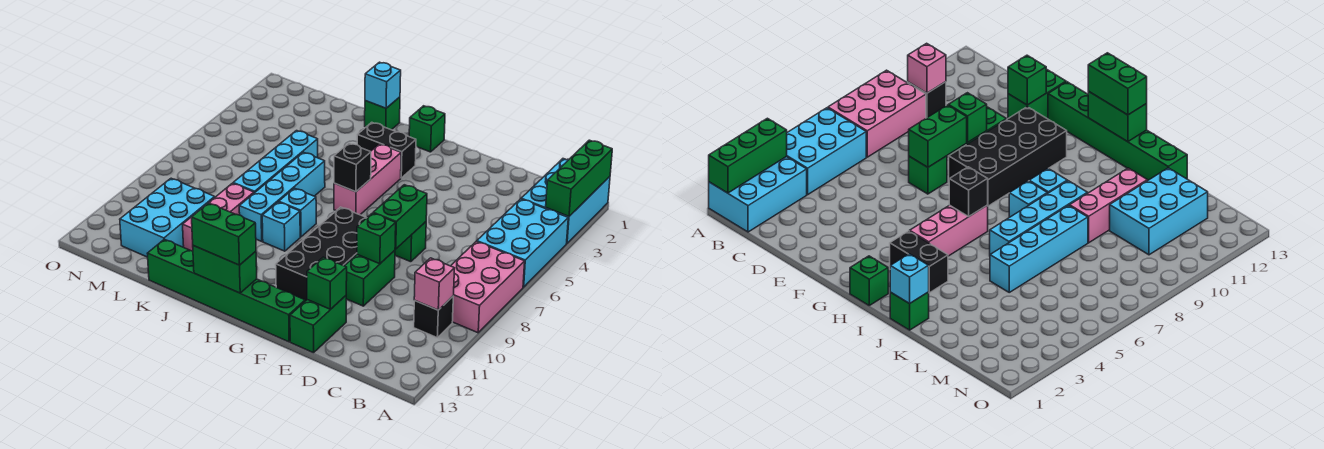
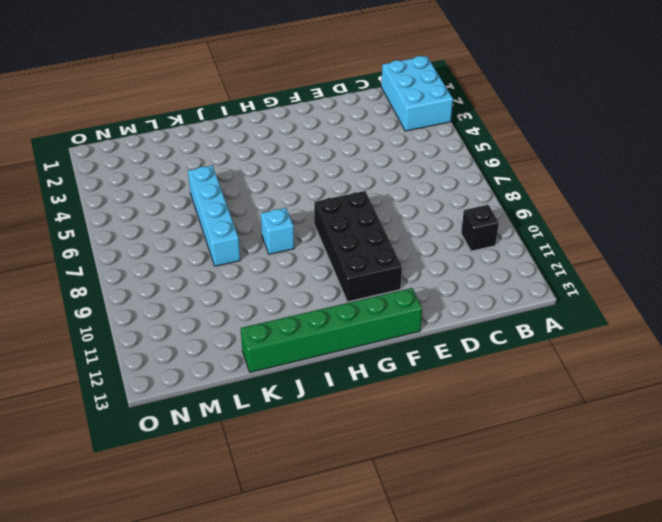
none -> cyan 2x3 brick [477,199,568,287]
none -> pink 2x3 brick [451,241,525,333]
none -> green 1x1 brick [395,222,426,262]

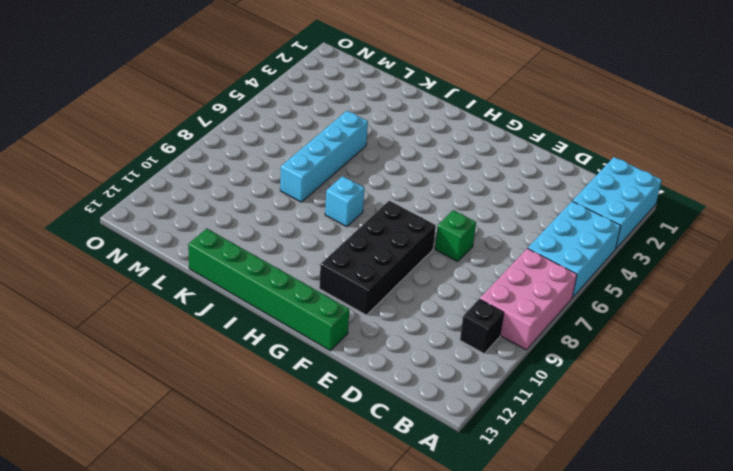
none -> green 1x2 brick [345,250,395,306]
none -> green 1x2 brick [290,296,346,353]
none -> green 1x1 brick [409,106,445,152]

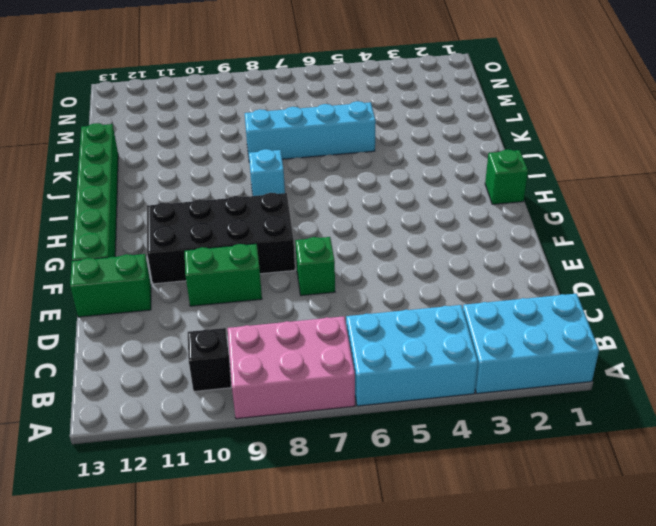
none -> black 1x2 brick [357,122,416,178]
none -> pink 1x3 brick [334,144,401,215]
none -> cyan 1x1 brick [262,202,300,251]

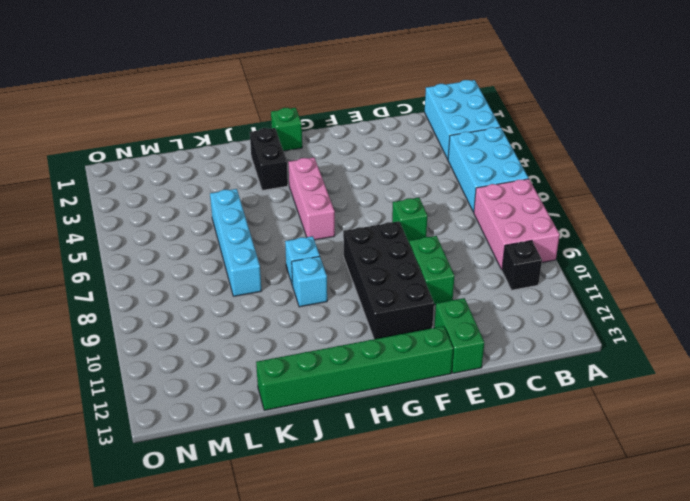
black 1x2 brick [250,128,288,190] -> black 1x2 brick turned to [357,122,416,178]
none -> green 1x1 brick [365,97,400,130]
none -> cyan 1x4 brick [239,152,325,241]
none -> pink 1x3 brick [183,183,254,251]

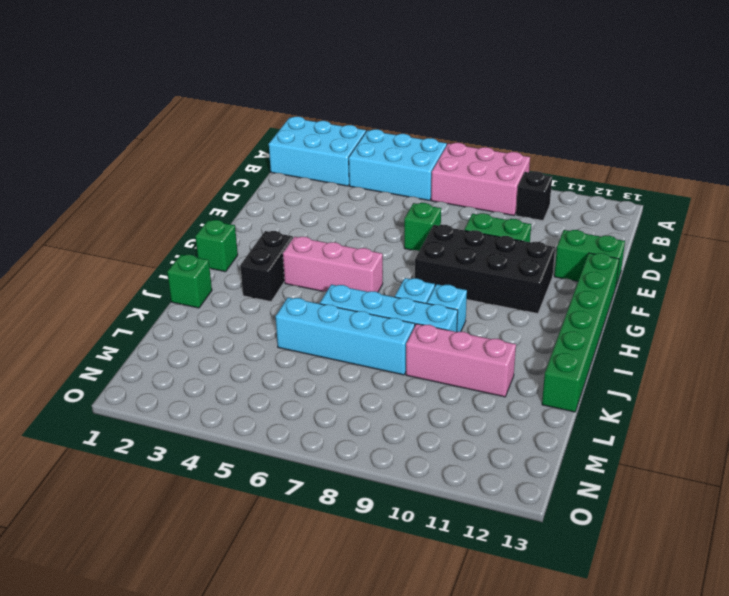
none -> cyan 2x3 brick [120,178,215,257]
none -> green 1x3 brick [546,140,612,216]
none -> pink 1x1 brick [414,258,455,310]

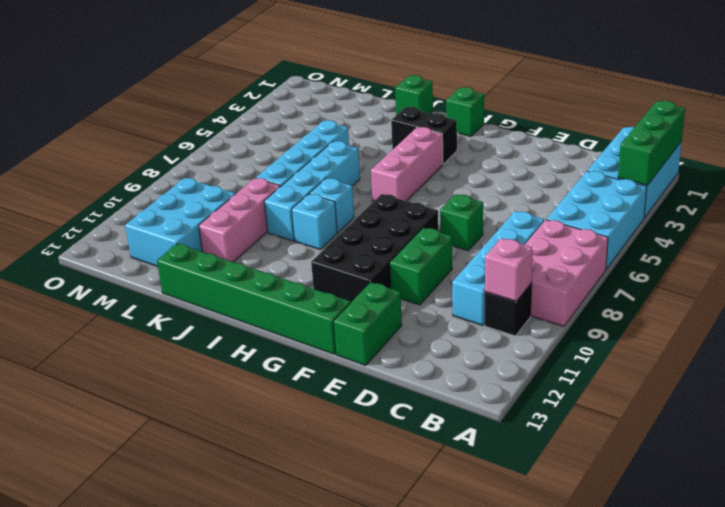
cyan 1x4 brick [452,211,544,325] -> none
none -> green 1x2 brick [373,185,427,249]
none -> green 1x1 brick [357,213,396,264]
none -> green 1x1 brick [307,257,347,309]

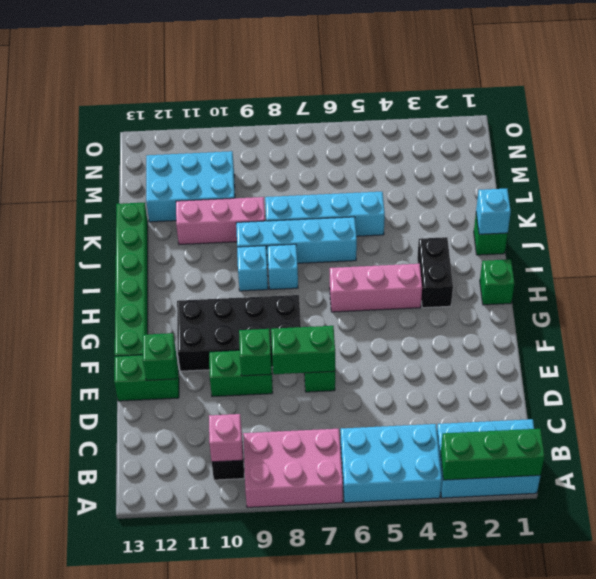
none -> black 1x1 brick [334,143,371,192]
none -> green 1x2 brick [193,246,257,293]
none -> green 1x2 brick [192,203,256,265]

